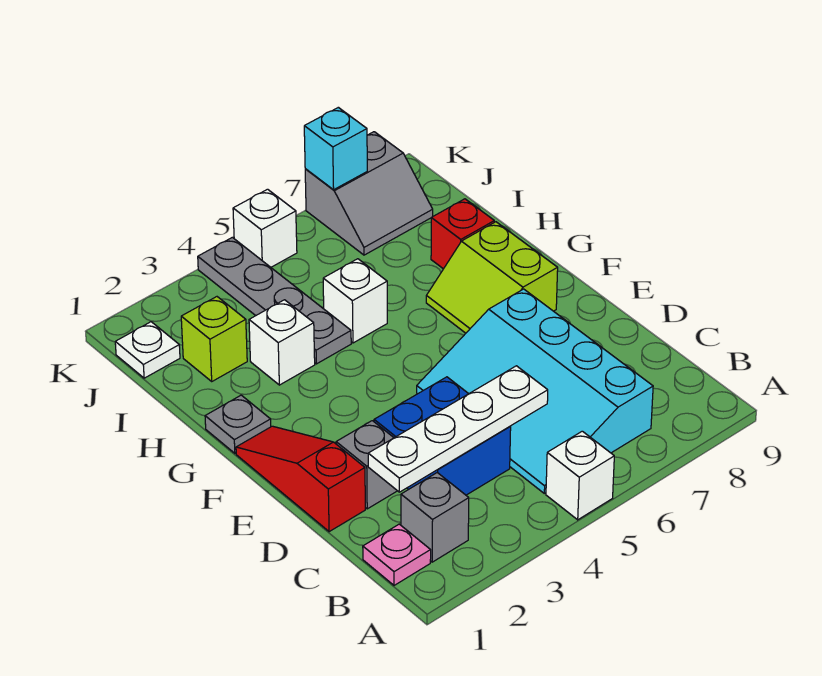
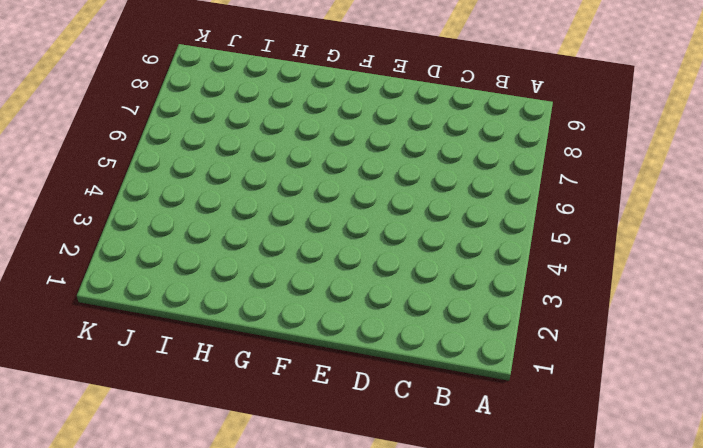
none -> white 1x1 brick [546,431,614,520]
none -> pink 1x1 plate [363,524,431,585]
none -> grey 1x1 brick [401,473,469,562]

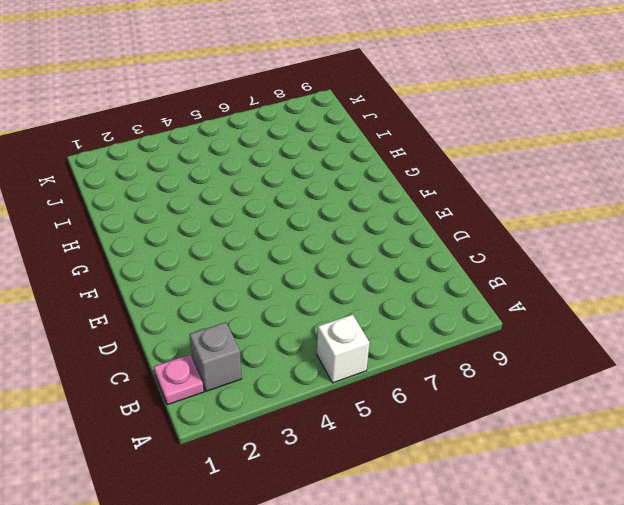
none -> cyan 3x4 slope [417,289,653,493]
none -> blue 2x2 brick [374,377,511,495]
none -> red 1x3 slope [236,426,365,532]

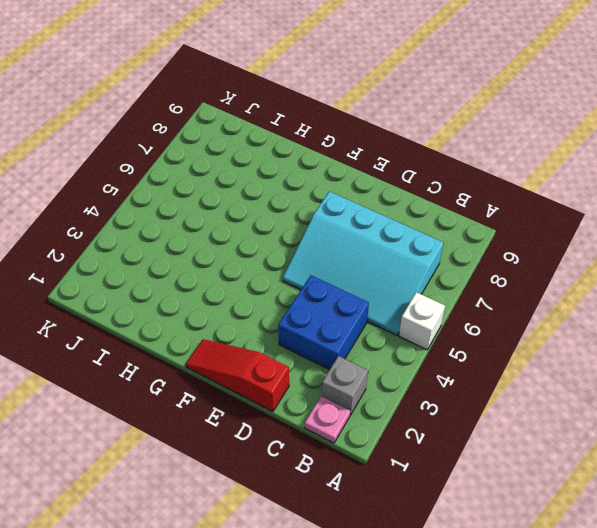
none -> grey 1x1 brick [336,421,397,509]
none -> lime 2x2 slope [426,222,558,333]
none -> grey 1x1 plate [205,395,271,453]

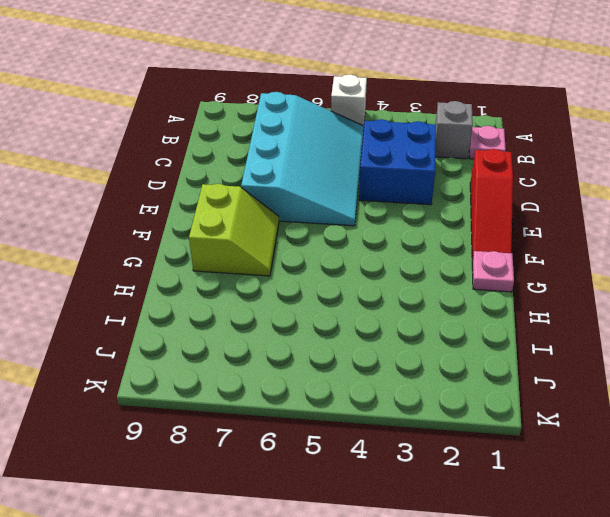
pink 1x1 plate [472,251,514,292] -> grey 1x1 plate [205,395,271,453]
none -> grey 1x1 brick [336,421,397,509]
none -> white 1x1 brick [249,300,315,385]
none -> grey 1x4 plate [198,237,351,364]

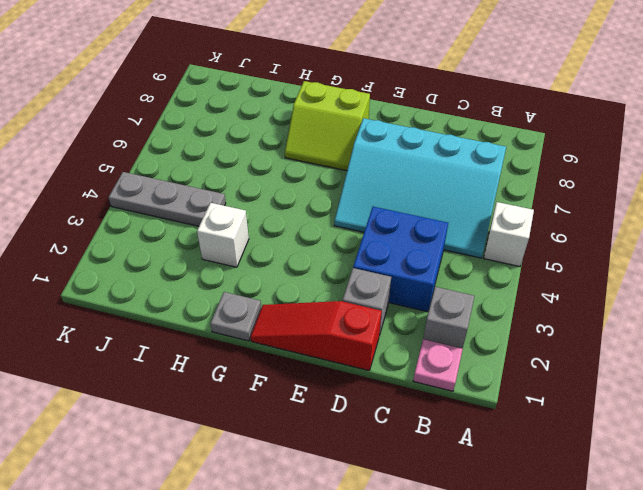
grey 1x3 plate [108,172,226,226] -> grey 1x4 plate [198,237,351,364]
none -> white 1x1 brick [323,259,387,343]
none -> red 1x1 brick [431,199,494,269]
none -> lime 1x1 brick [181,297,247,381]

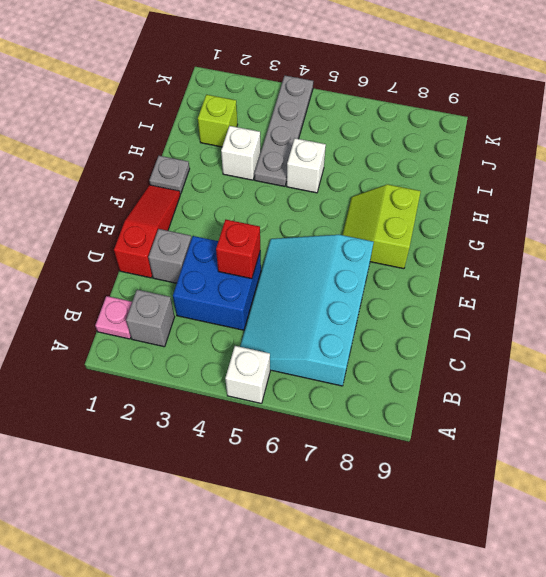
red 1x1 brick [216,220,260,279] -> red 1x1 brick moved to [431,199,494,269]
none -> white 1x1 plate [115,322,180,378]
none -> grey 2x2 slope [305,132,433,255]
none -> white 1x1 brick [233,189,297,267]

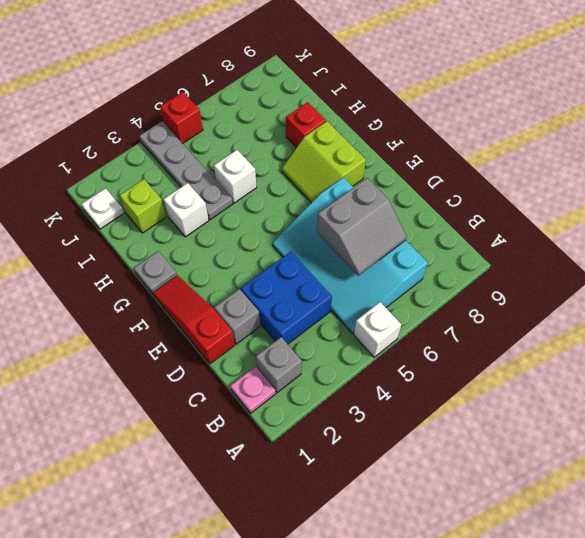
grey 2x2 slope [317,178,407,276] -> grey 2x2 slope moved to [305,132,433,255]
red 1x1 brick [160,92,203,144] -> white 1x1 brick [233,189,297,267]
none -> white 1x4 plate [368,366,548,492]
none -> cyan 1x1 brick [304,107,367,190]

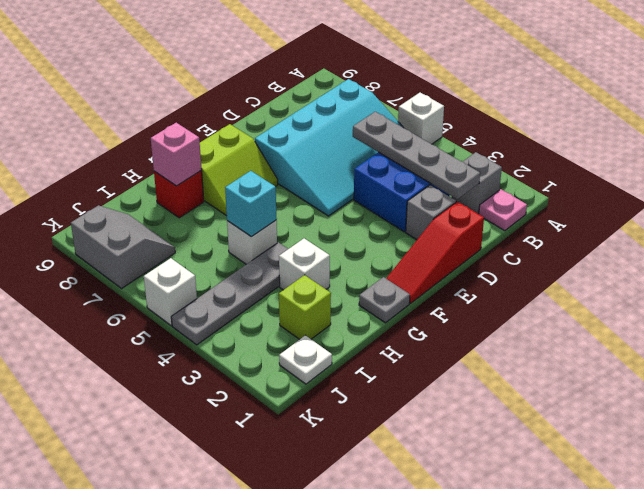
grey 1x4 plate [353,112,480,199] -> white 1x4 plate [368,366,548,492]
cyan 1x1 brick [225,171,277,237] -> cyan 1x1 brick moved to [304,107,367,190]
pink 1x1 brick [151,123,202,186] -> none

